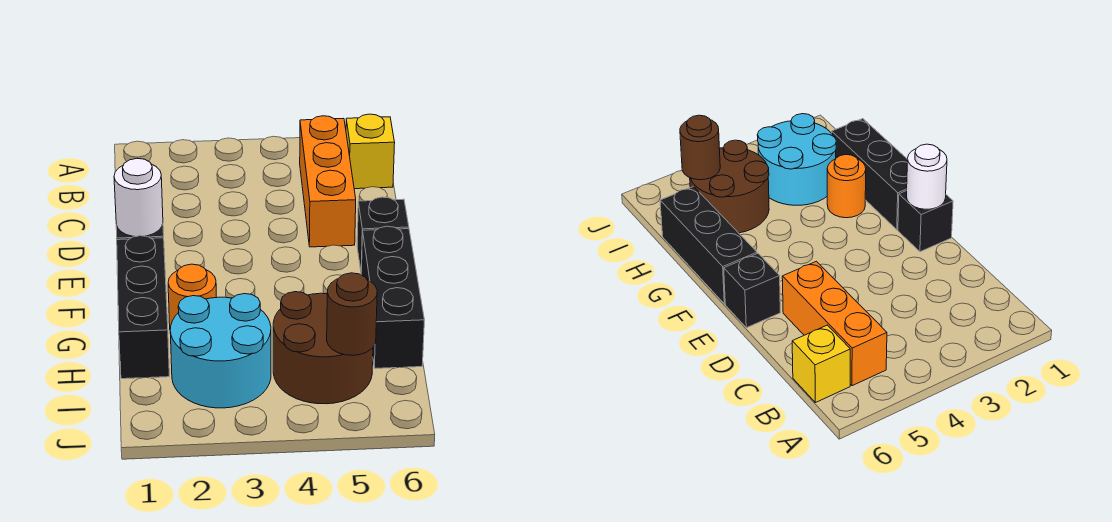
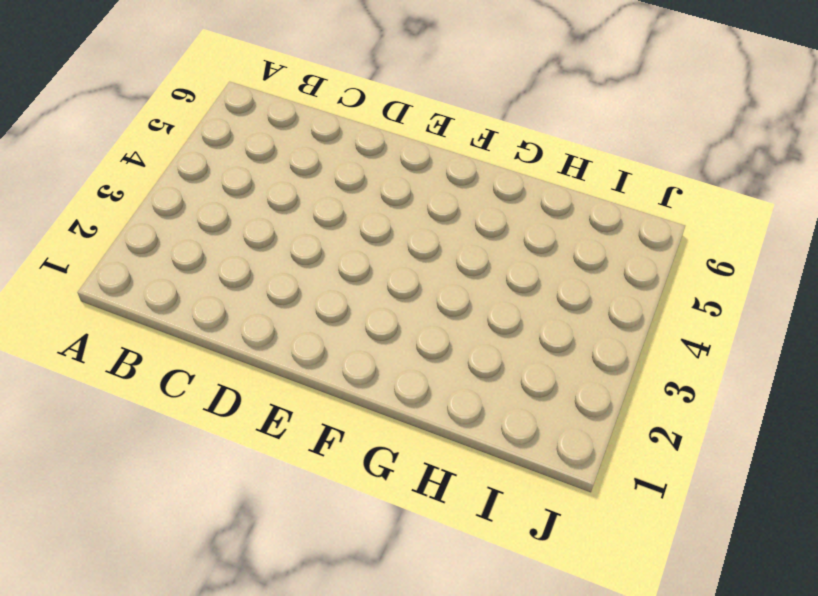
none -> orange 1x3 brick [300,116,356,247]
none -> yellow 1x1 brick [346,114,395,189]

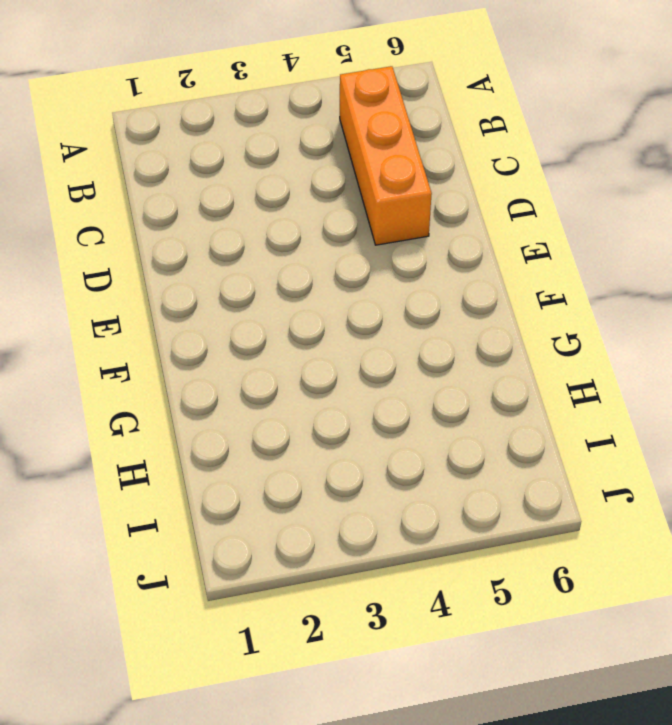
none -> yellow 1x1 brick [346,114,395,189]
none -> black 1x1 brick [898,191,953,252]

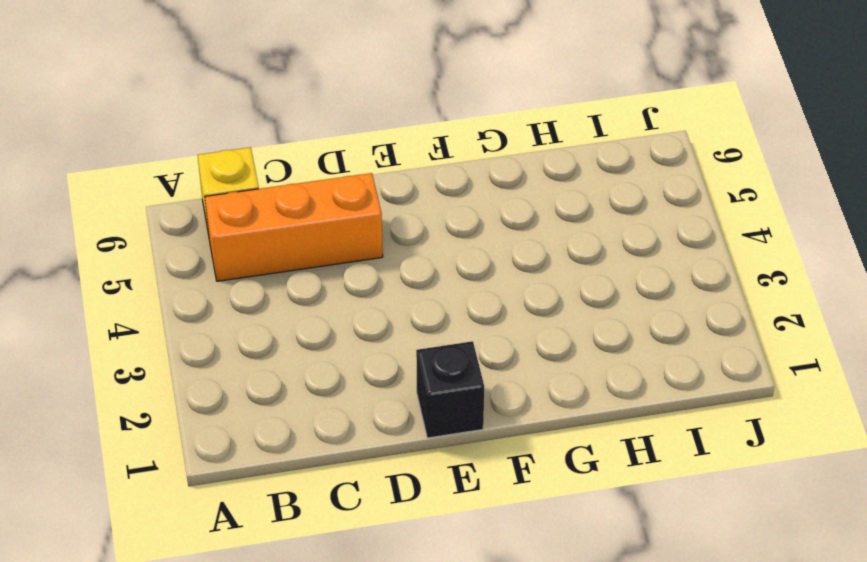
none -> black 1x1 brick [357,197,409,272]
none -> black 1x3 brick [117,236,169,379]

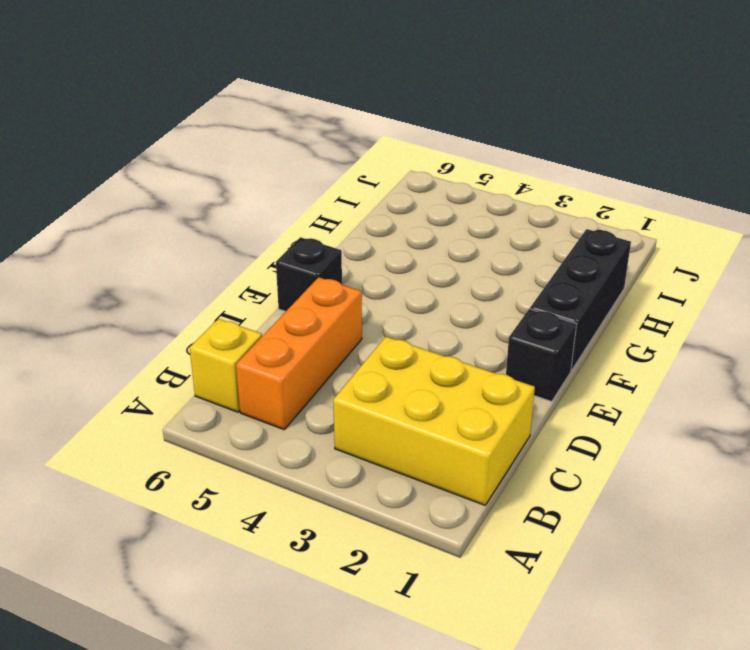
yellow 2x3 brick [333,337,535,505] -> none
none -> black 1x3 brick [361,226,424,368]
none -> orange 1x1 round brick [168,264,216,329]

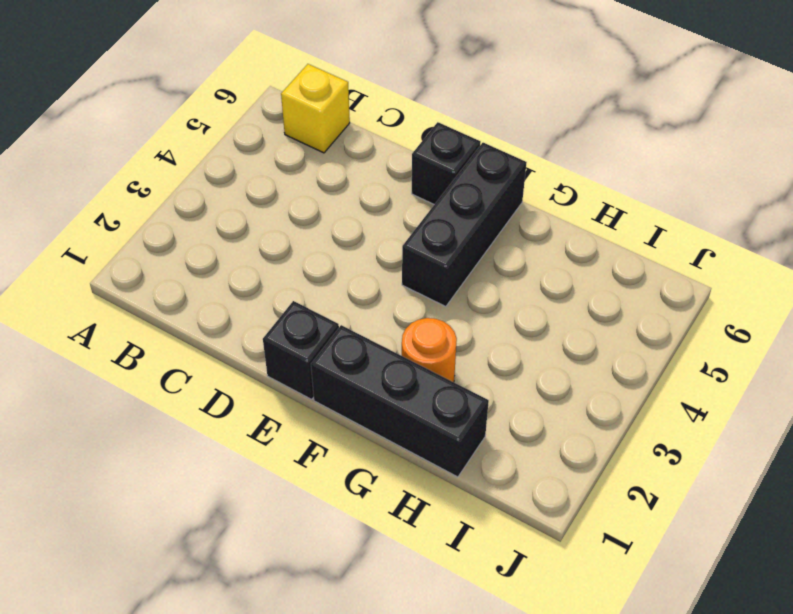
black 1x3 brick [402,143,527,307] -> black 1x3 brick turned to [361,226,424,368]
none -> orange 1x3 brick [300,116,356,247]
none -> cyan 2x2 round brick [170,294,271,408]

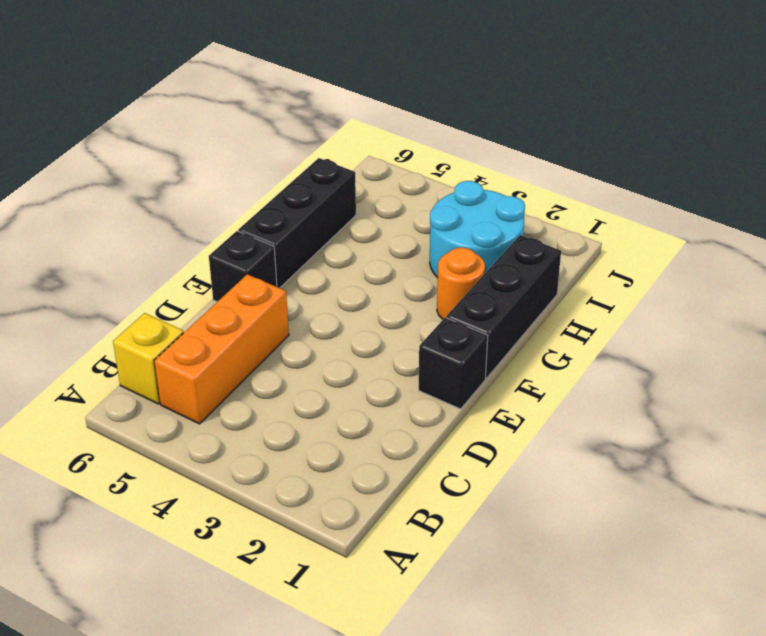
none -> brown 2x2 round brick [273,292,373,404]
none -> white 1x1 round brick [114,158,163,237]

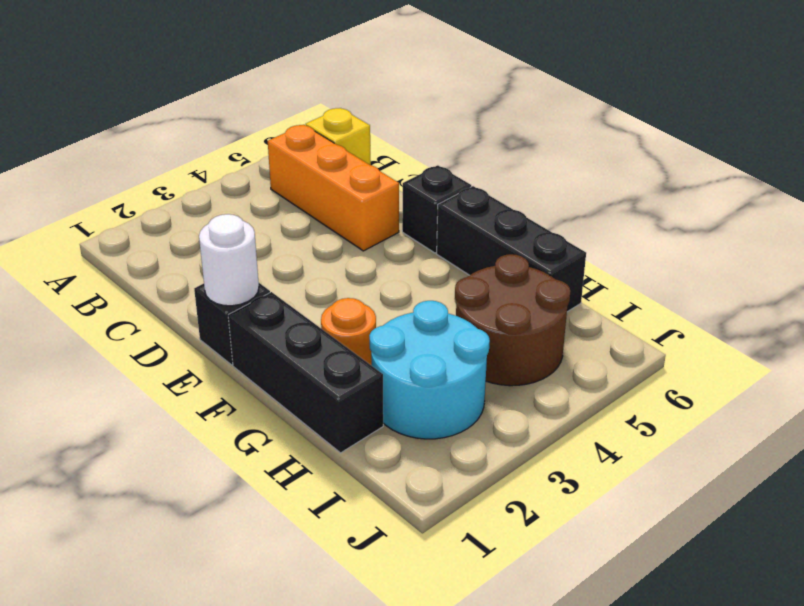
none -> brown 1x1 round brick [327,273,377,355]

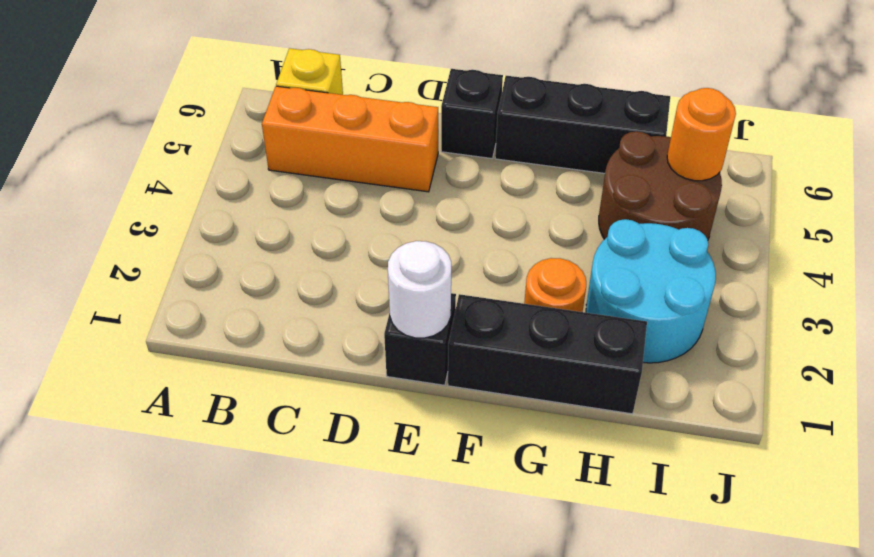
orange 1x1 round brick [667,88,736,181] -> brown 1x1 round brick [327,273,377,355]

